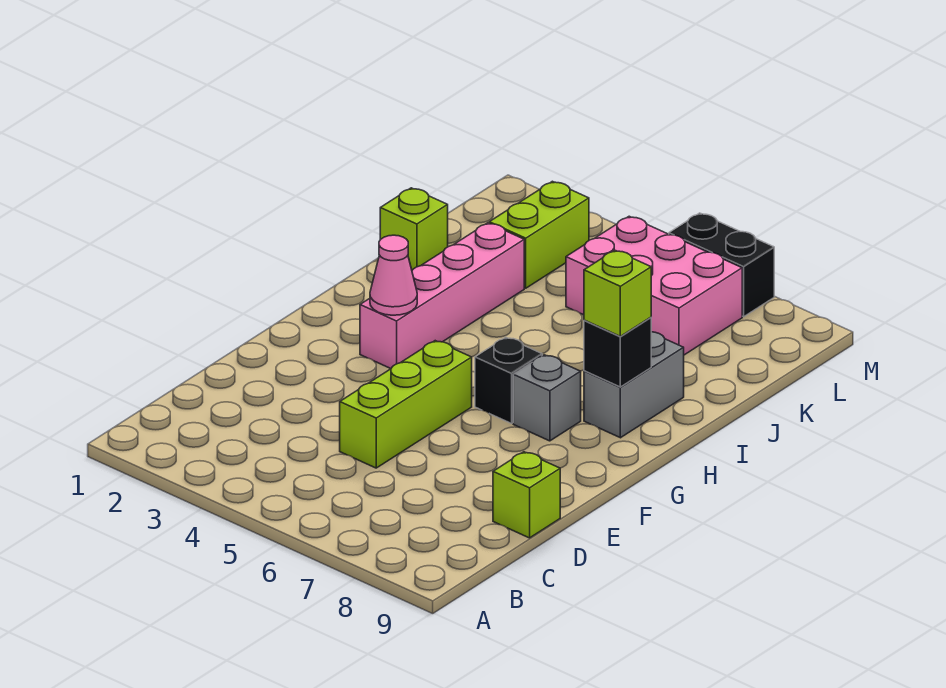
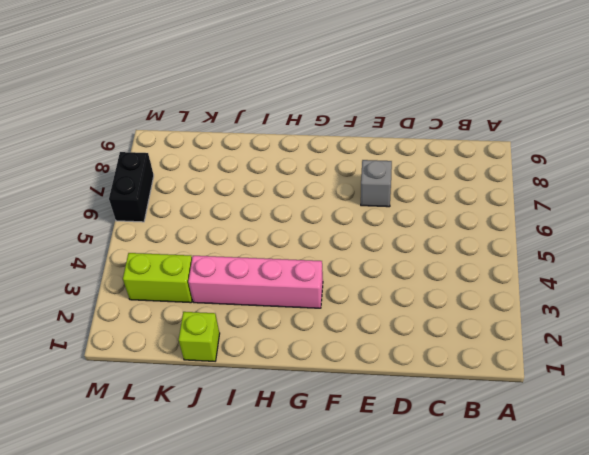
grey 1x1 brick [361,160,392,207] -> grey 1x1 brick moved to [513,355,581,441]
none -> lime 1x3 brick [340,341,472,468]
none -> lime 1x1 brick [493,452,560,538]
none -> black 1x1 brick [475,337,542,424]

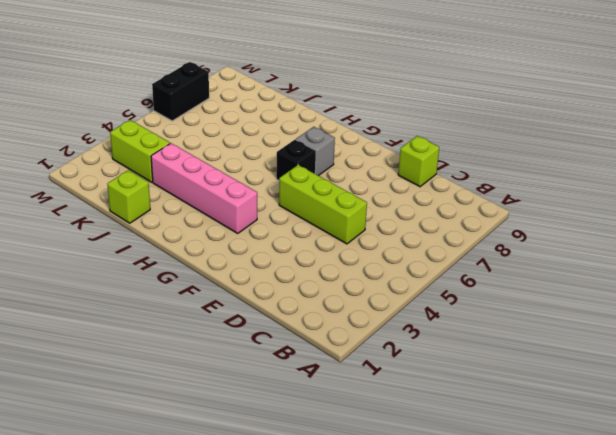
none -> grey 1x2 brick [584,332,684,438]
none -> pink 2x3 brick [566,216,742,355]
none -> pink 1x1 cone [370,235,417,315]

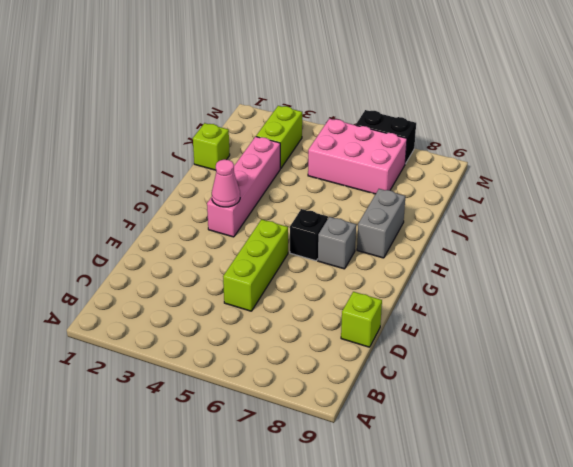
none -> black 1x1 brick [584,317,651,387]
none -> lime 1x1 brick [584,250,651,336]

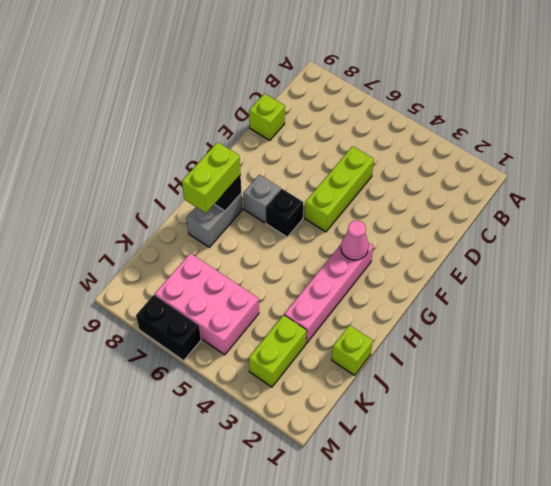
lime 1x2 brick [182,142,241,213] -> lime 1x1 brick [584,250,651,336]

